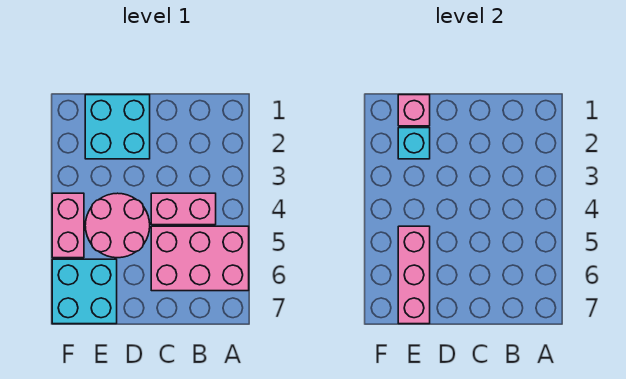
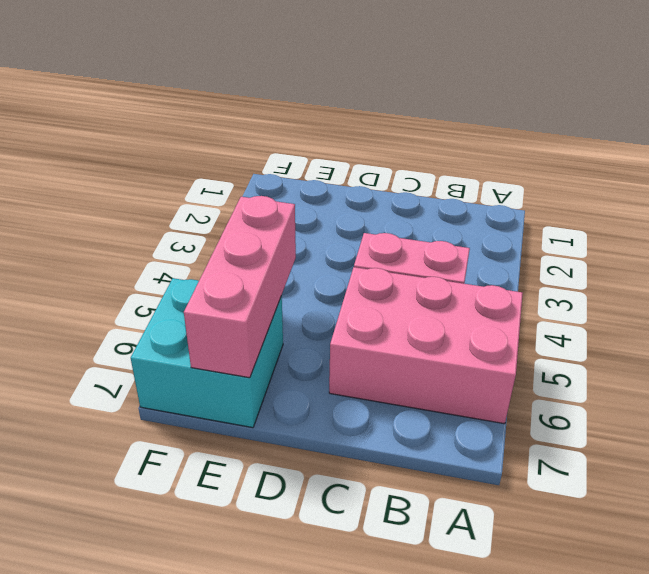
none -> cyan 2x2 brick [85,95,150,159]
none -> pink 2x2 round brick [85,193,150,258]

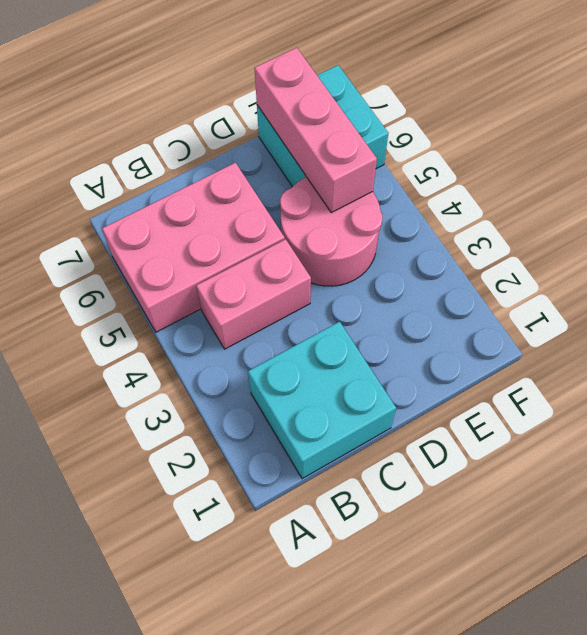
cyan 2x2 brick [248,322,396,479] -> cyan 2x2 brick moved to [85,95,150,159]
none -> pink 1x2 brick [52,193,84,258]
none -> pink 1x1 brick [398,95,430,126]

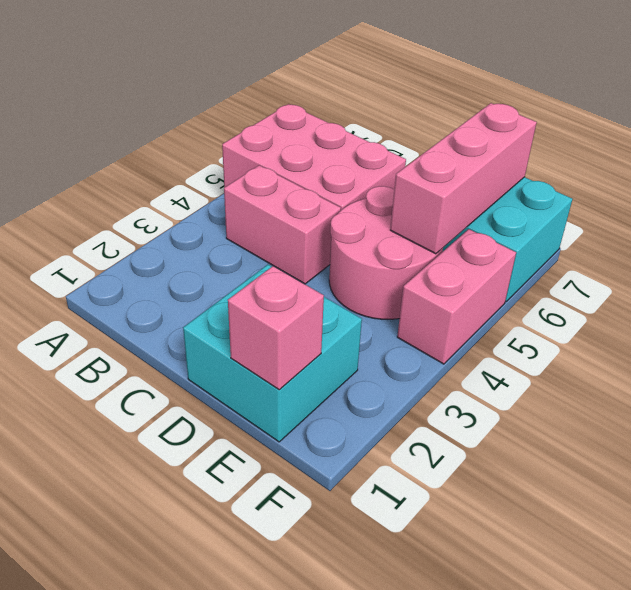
none -> cyan 1x1 brick [398,128,430,159]

